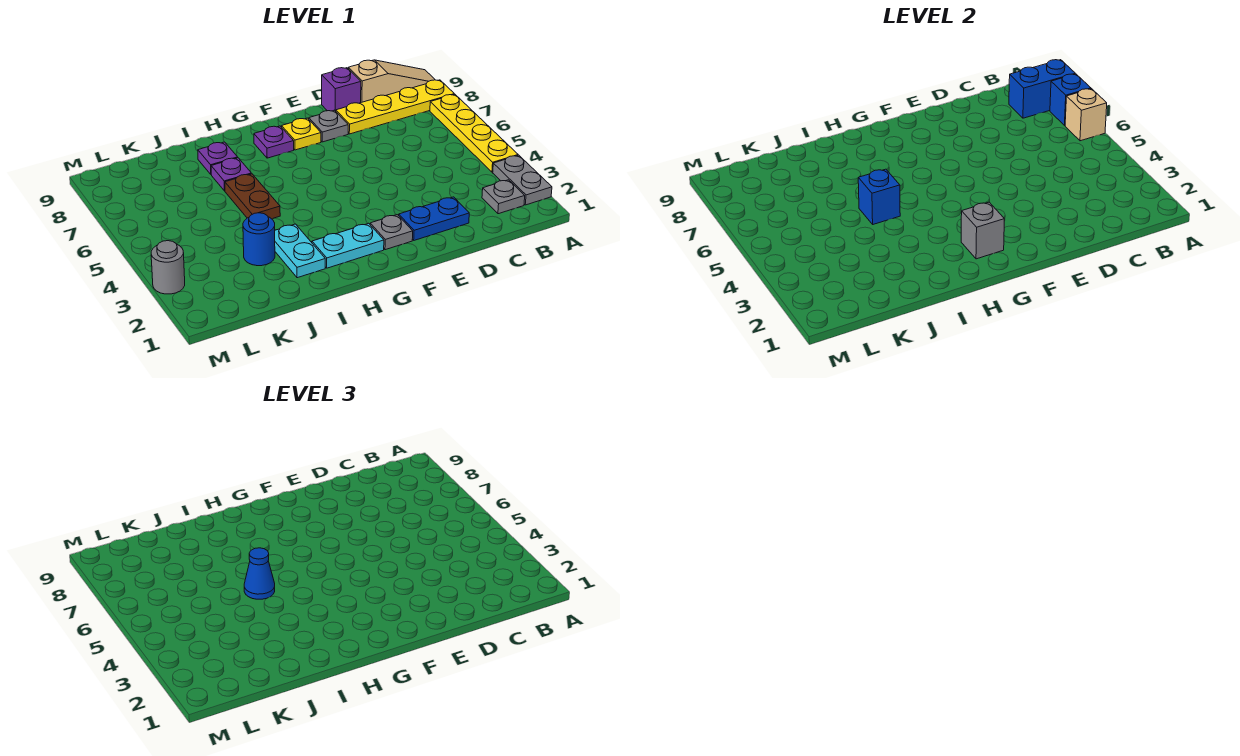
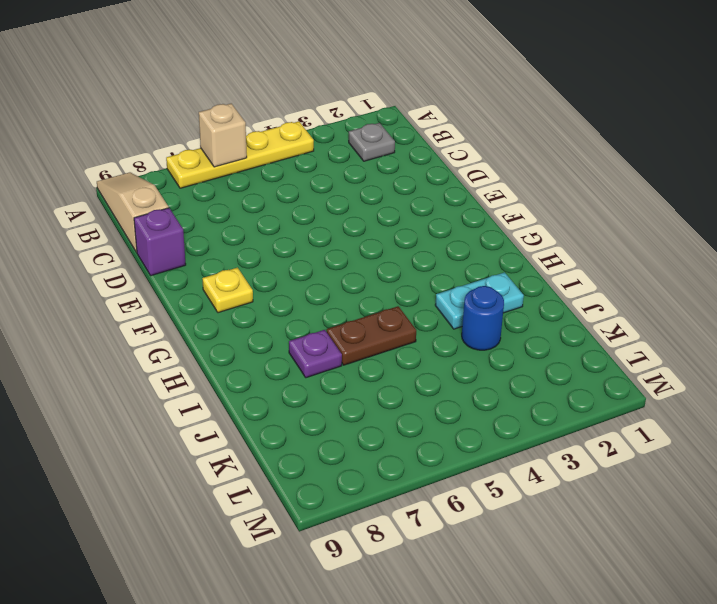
none -> grey 1x2 plate [493,155,552,205]
none -> yellow 1x4 plate [336,80,454,134]
none -> blue 1x2 plate [399,197,469,240]

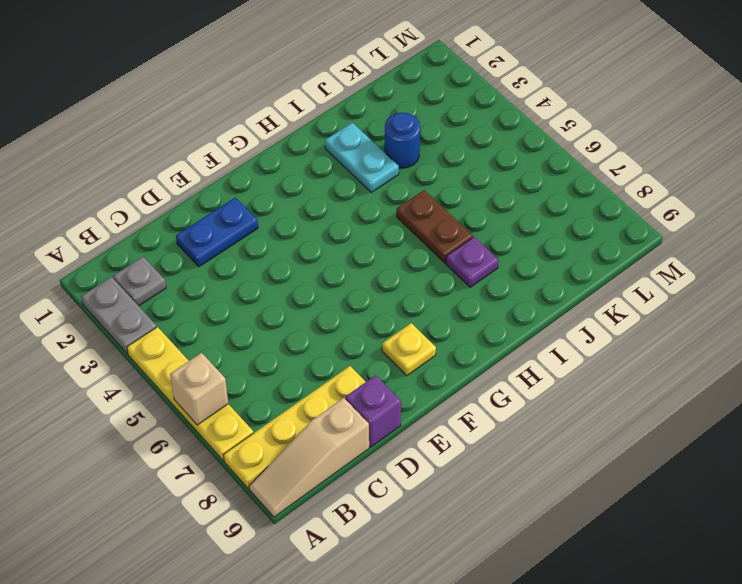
none -> grey 1x1 plate [309,110,348,142]
none -> grey 1x1 plate [370,215,413,250]
none -> cyan 1x2 plate [312,223,384,268]

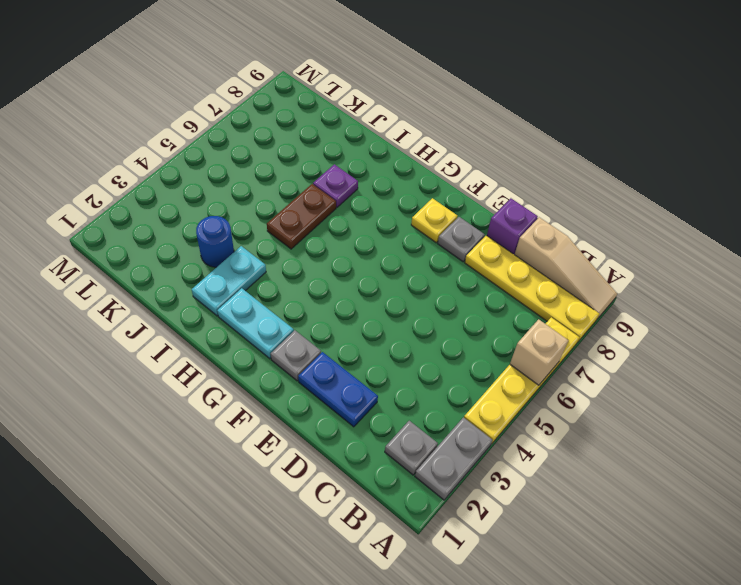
none -> purple 1x1 plate [254,126,294,158]
none -> purple 1x1 plate [198,142,238,174]
none -> grey 1x1 round brick [151,241,185,294]

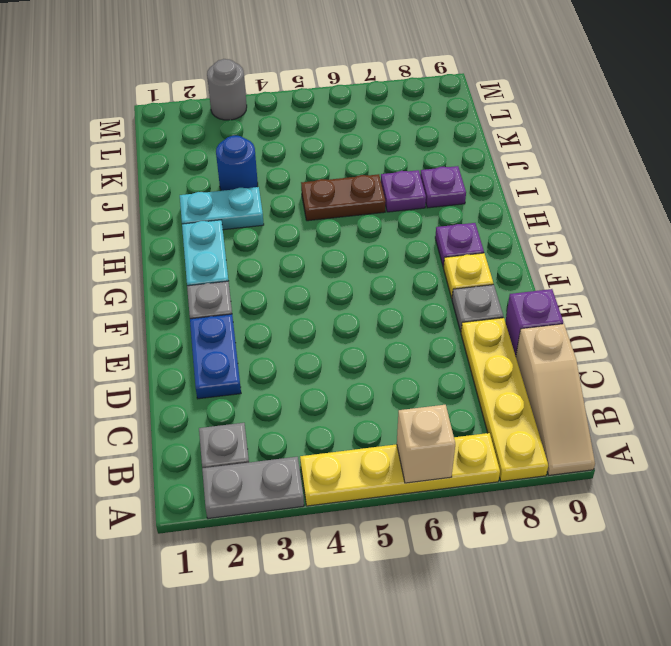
none -> blue 1x1 brick [1050,74,1091,126]
none -> blue 1x2 brick [1009,60,1075,118]
none -> grey 1x1 brick [961,202,1004,259]

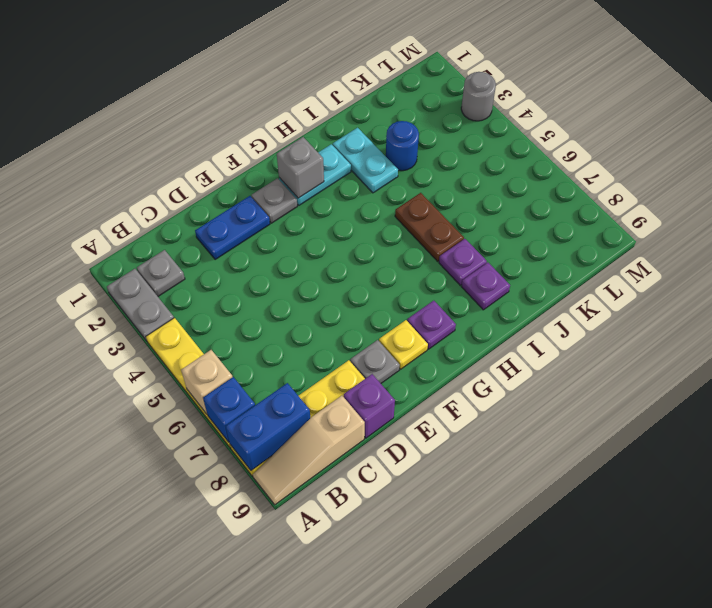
none -> blue 1x1 brick [858,169,900,224]
none -> blue 1x1 cone [244,548,275,599]

